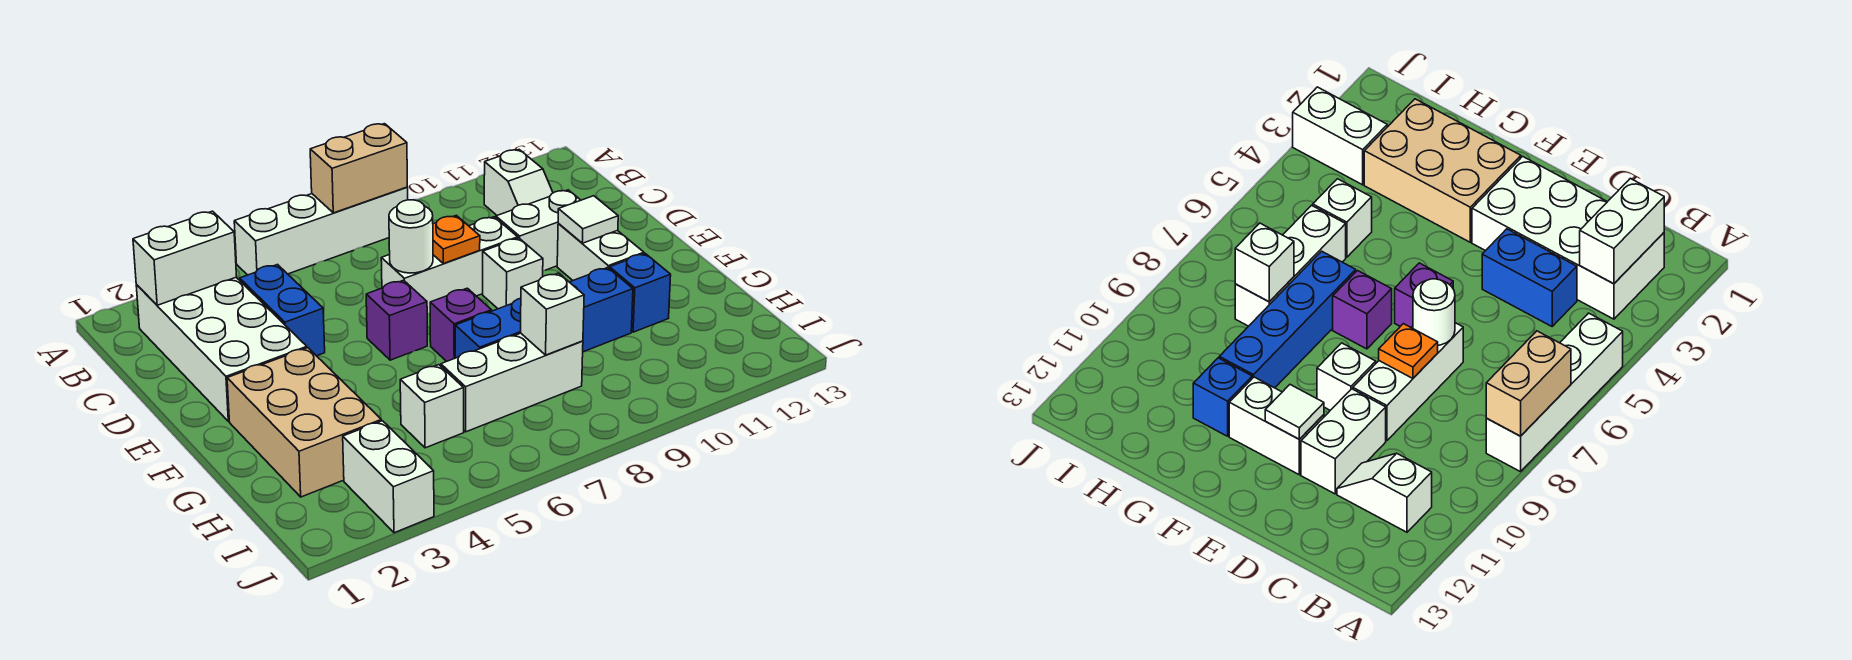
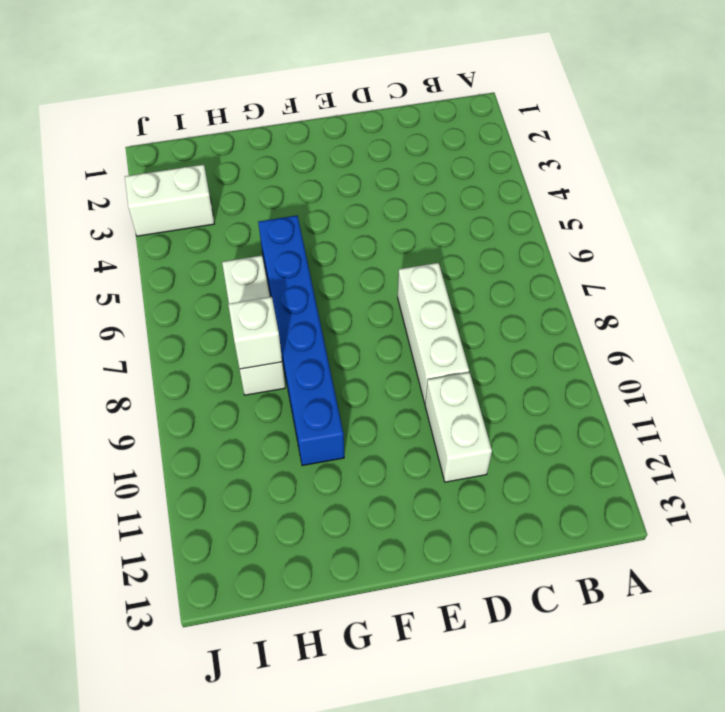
blue 1x6 brick [258,216,344,466] -> blue 1x4 brick [455,268,633,358]
none -> white 1x4 brick [234,187,408,275]
none -> white 2x4 brick [136,278,307,422]
none -> white 1x2 slope [484,150,553,215]

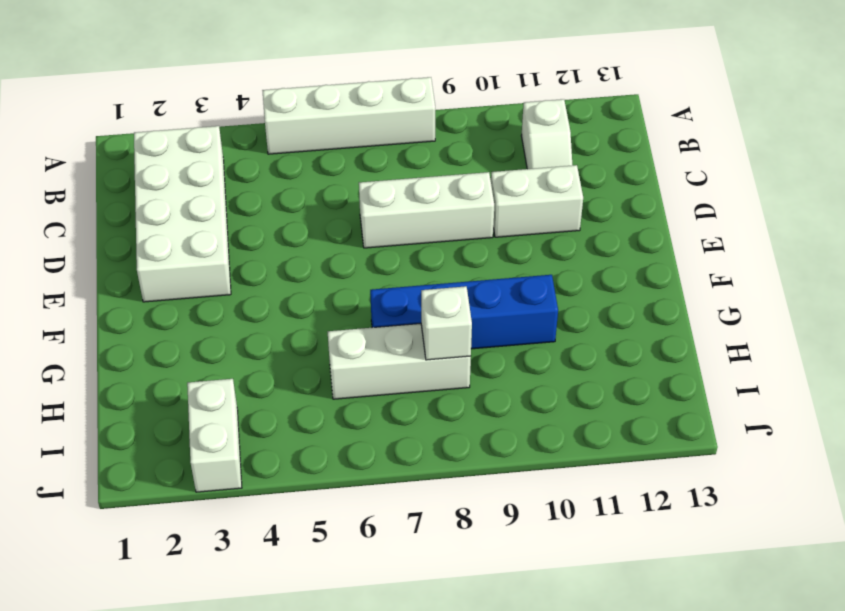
none -> blue 1x2 brick [240,265,325,356]
none -> purple 1x1 brick [366,280,427,360]
none -> white 1x1 brick [483,238,543,309]

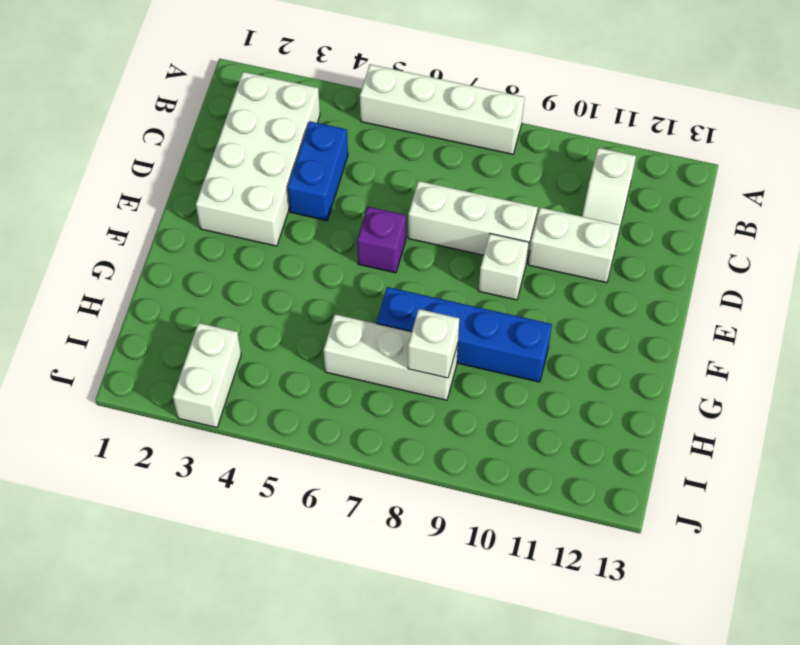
none -> white 1x2 brick [557,224,644,280]
none -> tan 2x3 brick [227,348,381,497]
none -> purple 1x1 brick [430,288,492,361]

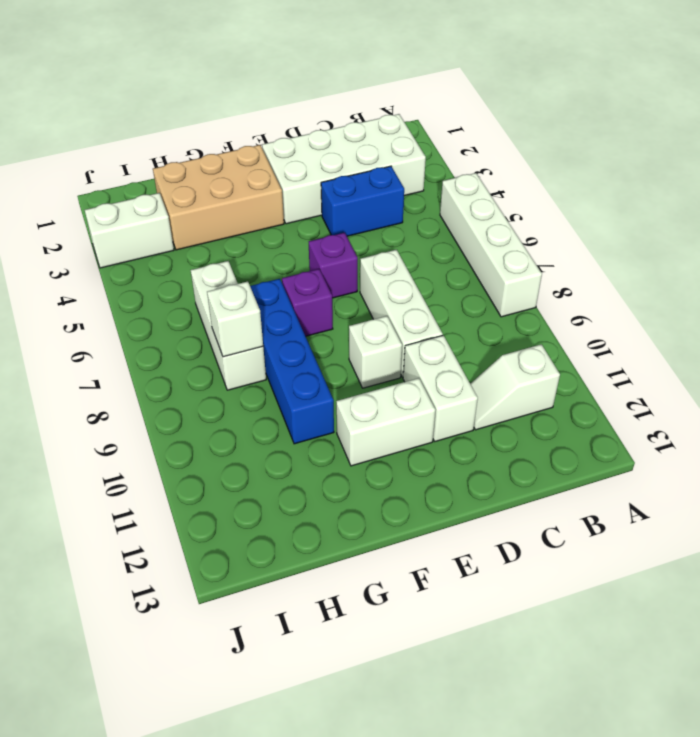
none -> blue 1x1 brick [610,254,671,332]
none -> white 1x1 brick [400,365,464,448]
none -> tan 1x2 brick [310,124,407,213]

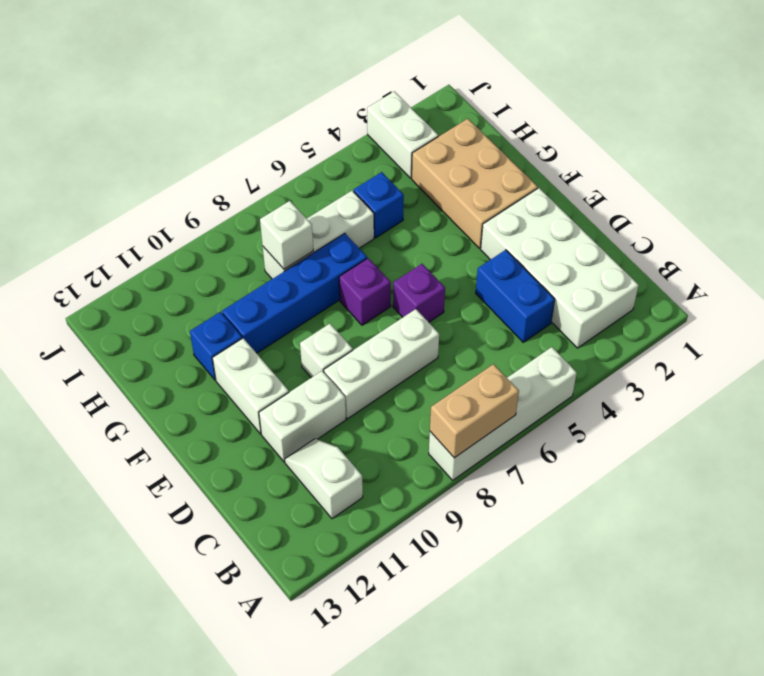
blue 1x1 brick [354,172,404,238] -> white 1x1 brick [400,365,464,448]
none -> white 1x2 brick [133,211,237,305]
none -> white 1x1 round brick [389,200,433,273]
none -> orange 1x1 plate [433,215,480,264]

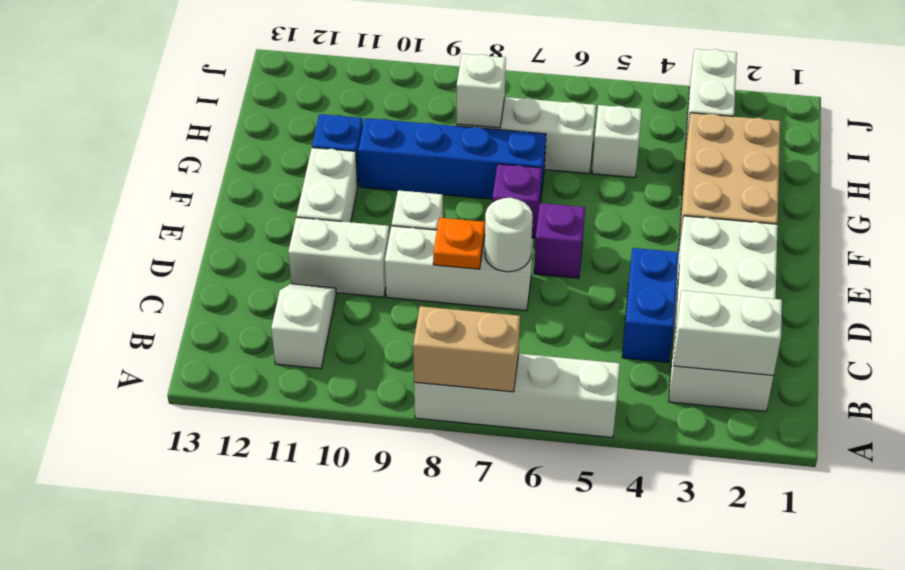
none -> white 1x1 tile [558,196,618,243]

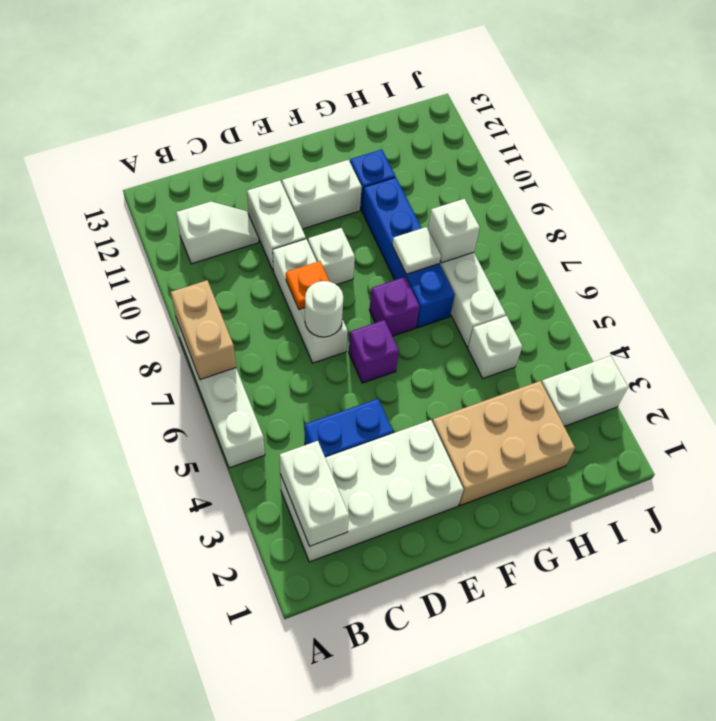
white 1x1 tile [392,227,441,274] -> white 1x1 tile moved to [558,196,618,243]

